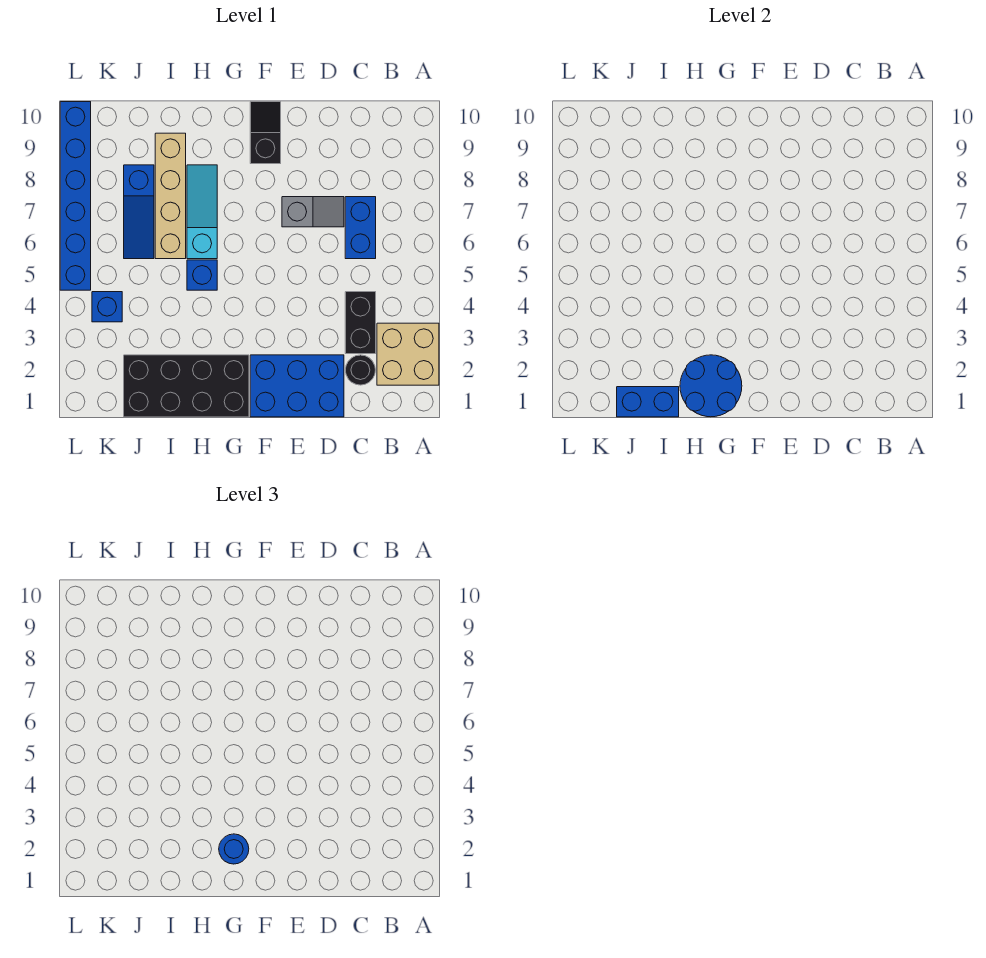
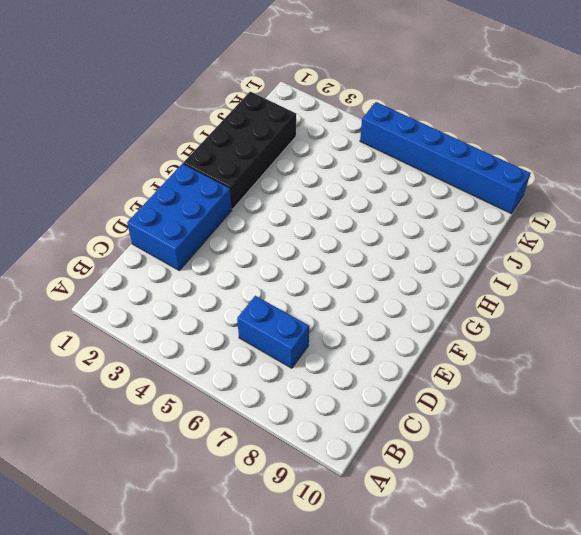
none -> tan 2x2 brick [377,323,439,385]
none -> black 1x1 round brick [345,355,375,385]
none -> black 1x2 brick [345,292,376,354]

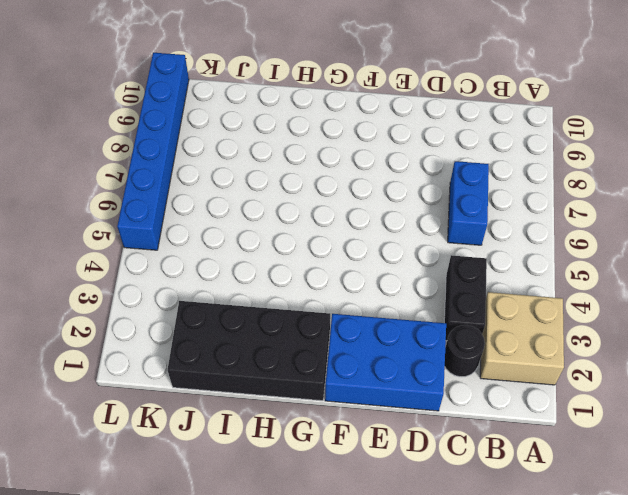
none -> grey 1x2 slope [282,197,344,227]
none -> black 1x2 slope [250,102,281,164]
none -> blue 1x1 brick [187,260,217,290]

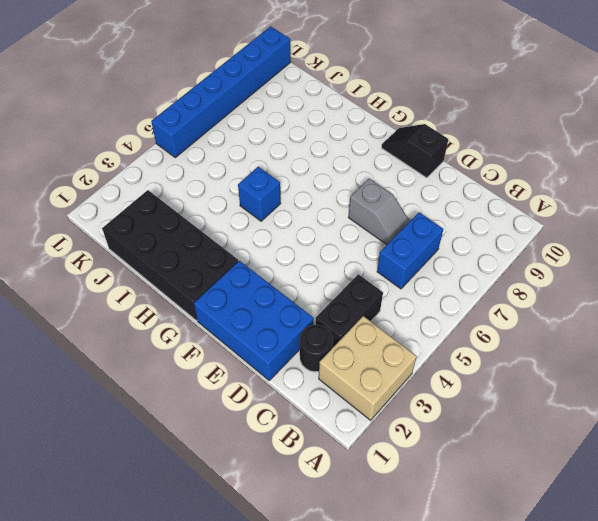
black 1x2 slope [382,124,448,178] -> black 1x2 slope turned to [250,102,281,164]
none -> cyan 1x3 slope [187,165,217,259]
none -> tan 1x4 brick [155,133,186,259]
none -> blue 1x3 slope [124,165,154,259]

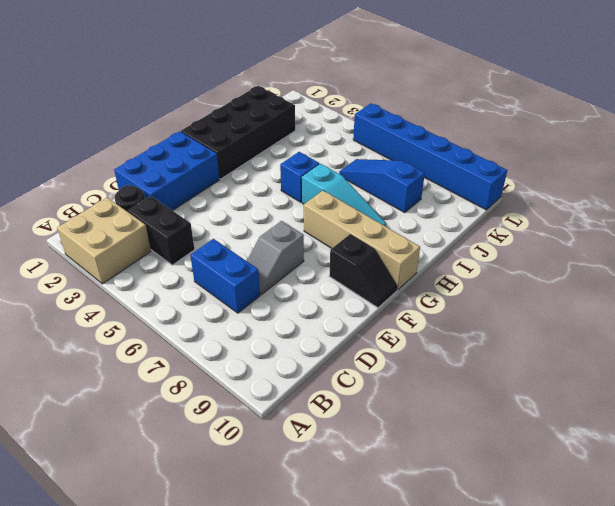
tan 1x4 brick [304,190,420,290] -> tan 1x4 brick moved to [155,133,186,259]
none -> blue 1x1 brick [92,292,122,322]
none -> blue 2x2 round brick [680,355,742,417]
none -> blue 1x2 brick [617,387,679,417]

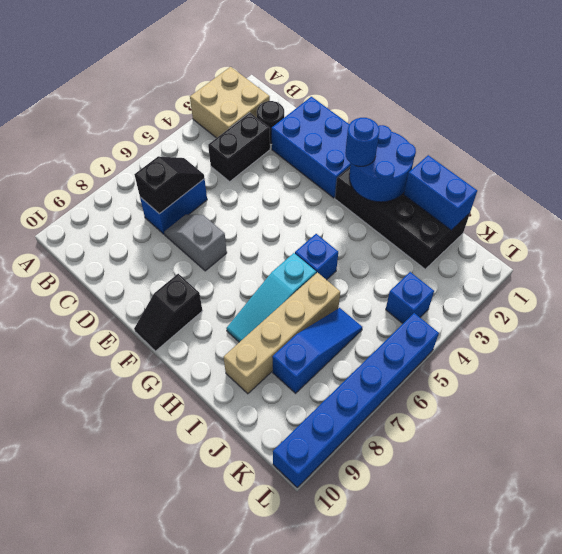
black 1x2 slope [134,156,204,214] -> none

